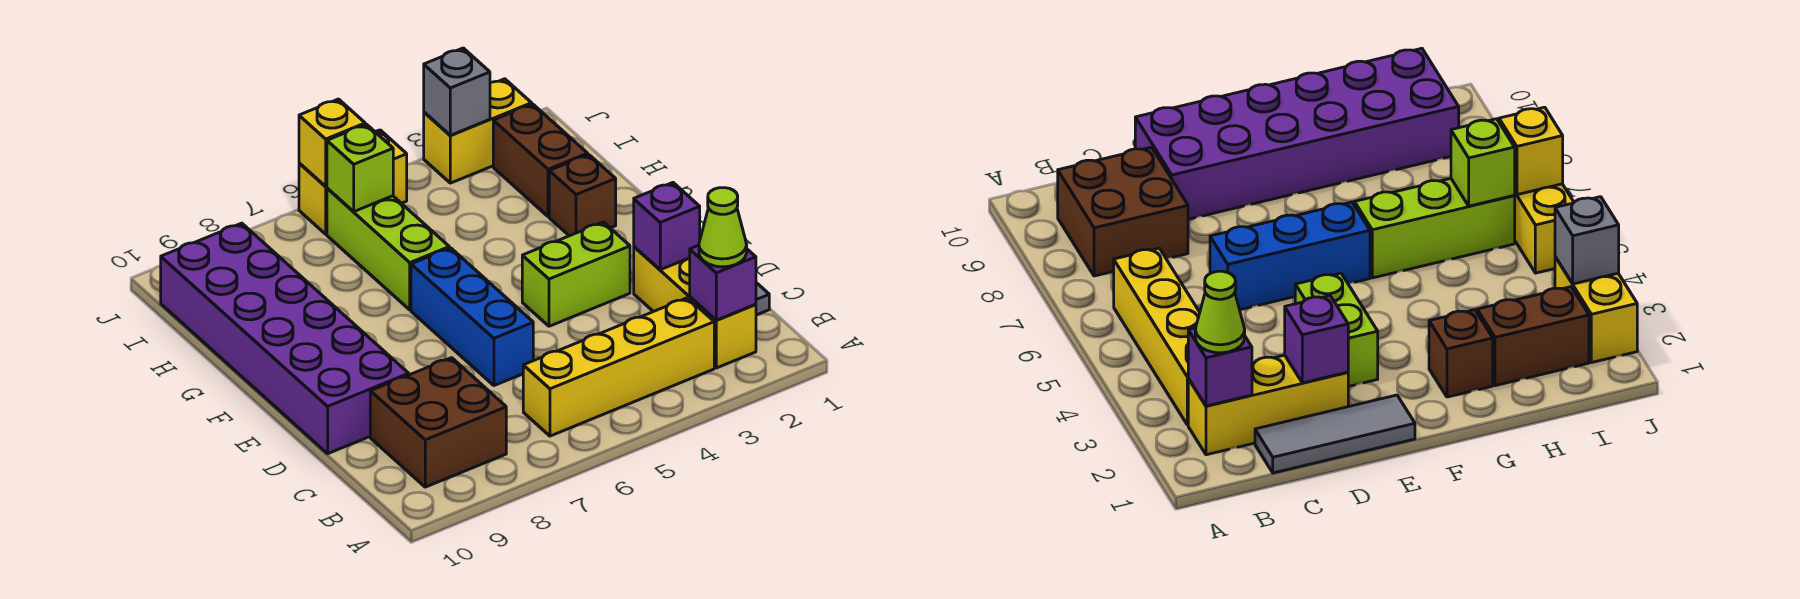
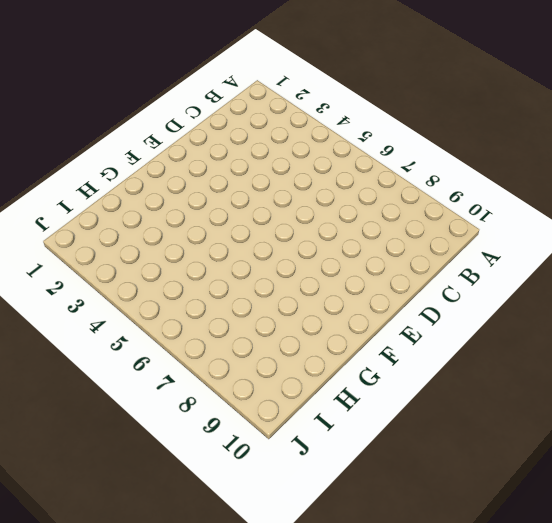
none -> yellow 1x3 brick [634,247,756,368]
none -> yellow 1x4 brick [523,298,714,436]
none -> brown 2x2 brick [370,358,506,487]

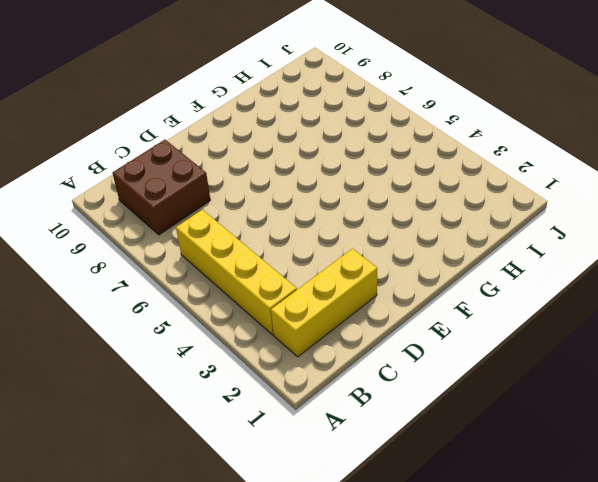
none -> grey 1x3 tile [1255,395,1415,473]
none -> blue 1x3 brick [411,248,533,386]
none -> purple 2x6 brick [161,223,409,454]

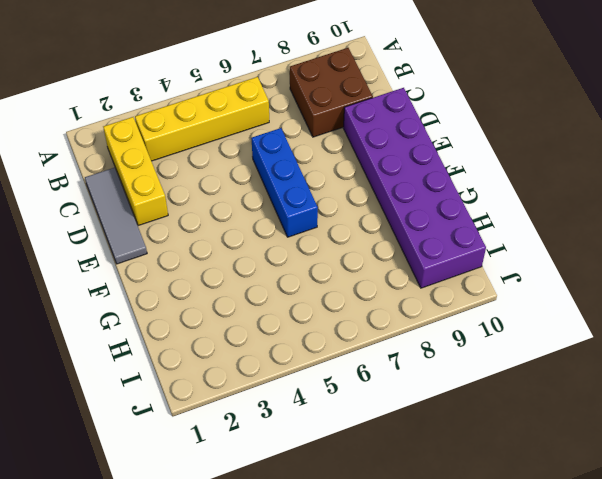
none -> lime 1x2 brick [522,222,630,326]
none -> brown 1x1 brick [549,155,616,236]
none -> lime 1x3 brick [327,189,449,310]

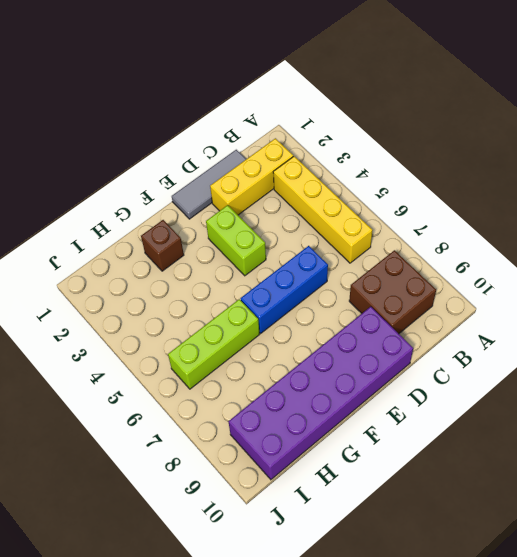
none -> brown 1x2 brick [493,104,588,217]
none -> yellow 1x2 brick [424,79,532,183]
none -> yellow 1x2 brick [299,130,407,234]

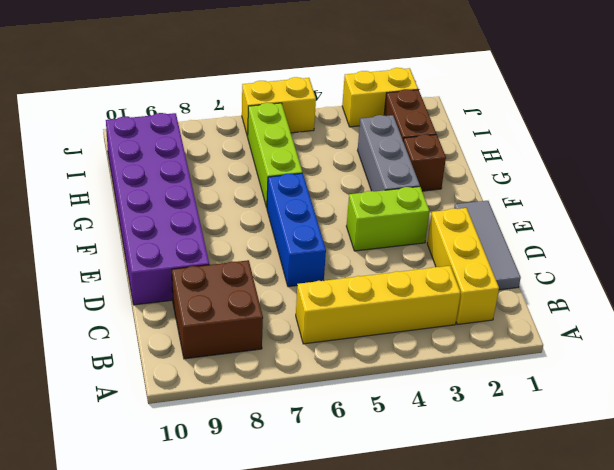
grey 1x3 brick [358,115,420,191] -> none
none -> purple 1x1 brick [690,245,756,320]
none -> purple 1x1 brick [634,183,700,270]
none -> lime 1x1 brick [327,124,393,212]

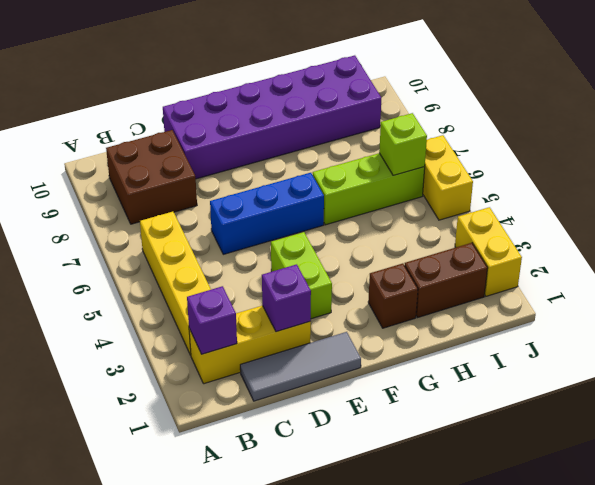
none -> grey 1x1 brick [424,48,490,135]
none -> yellow 1x1 brick [299,99,365,186]
none -> lime 1x1 cone [699,188,747,267]

